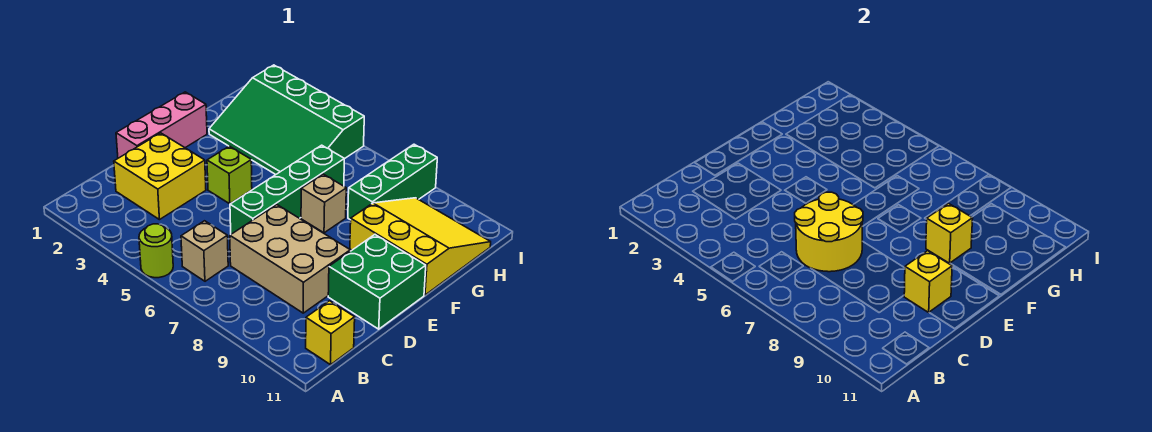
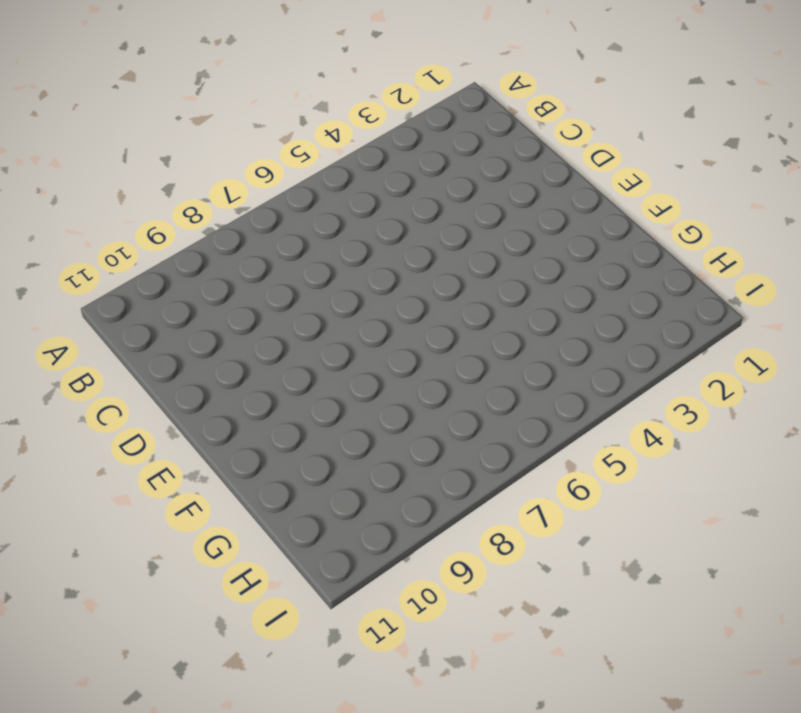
none -> lime 1x1 round brick [139,224,173,278]
none -> tan 1x1 brick [181,221,228,281]
none -> yellow 1x1 brick [306,301,355,365]

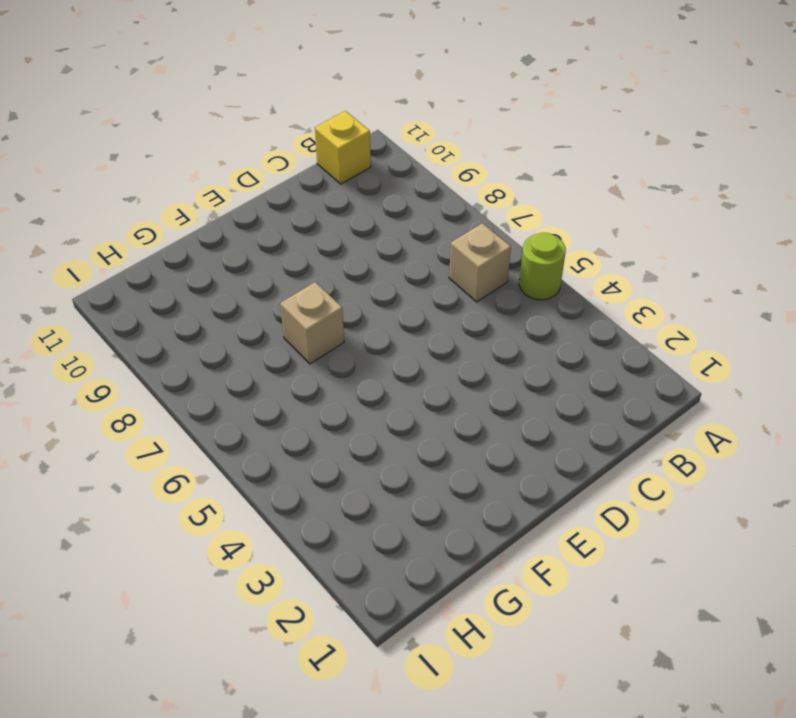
none -> yellow 2x2 brick [114,133,206,220]
none -> tan 2x3 brick [230,205,350,313]
none -> pink 1x3 brick [116,92,207,158]

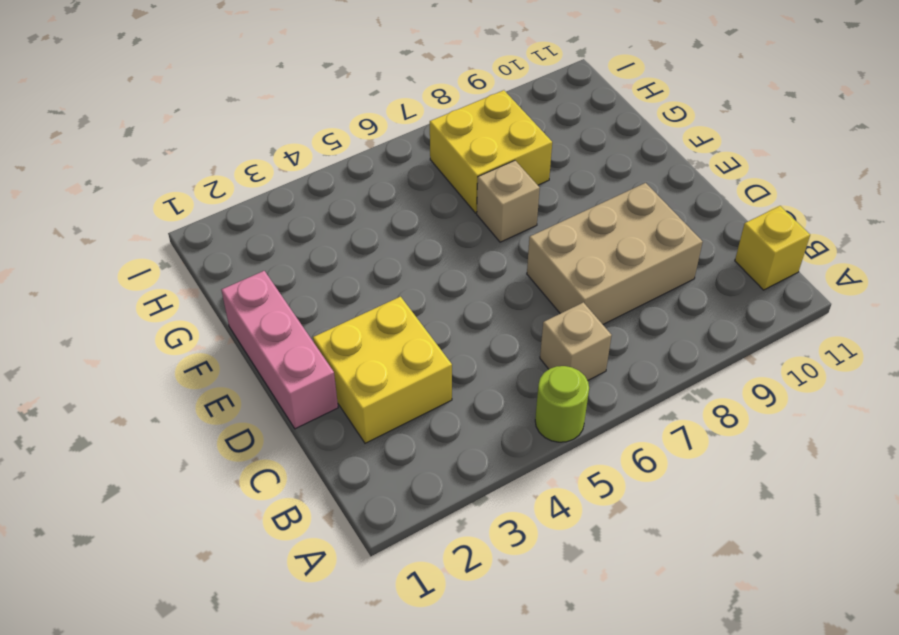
yellow 2x2 brick [430,90,552,213] -> green 1x3 brick [348,144,437,220]
none -> green 1x4 brick [230,145,344,234]
none -> green 2x2 brick [328,235,426,329]
none -> lime 1x1 brick [207,146,252,204]

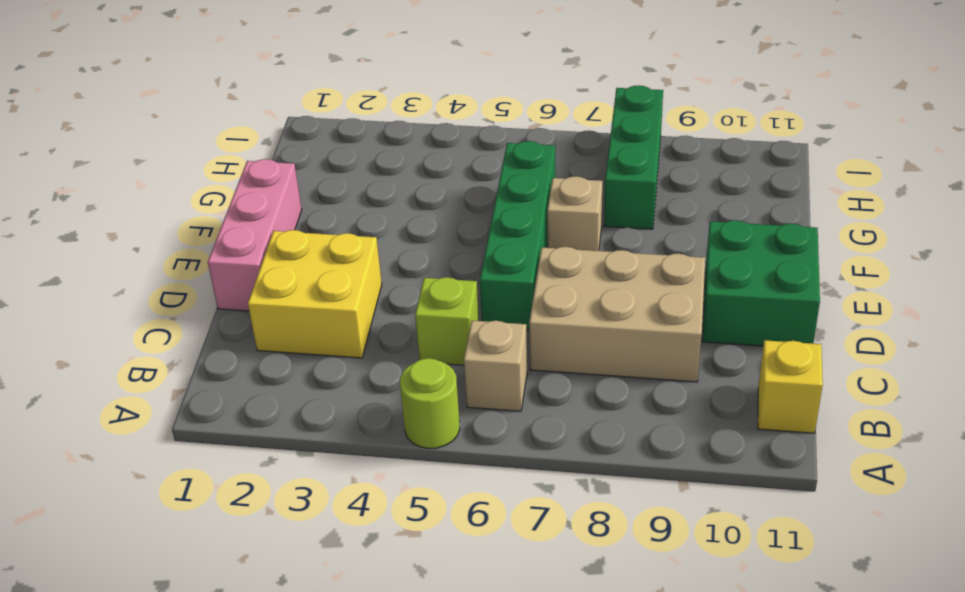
lime 1x1 brick [415,277,479,365] -> lime 1x1 brick moved to [207,146,252,204]
none -> yellow 3x3 slope [350,198,491,295]
none -> green 3x4 slope [209,65,364,174]
none -> yellow 2x2 round brick [795,192,863,272]

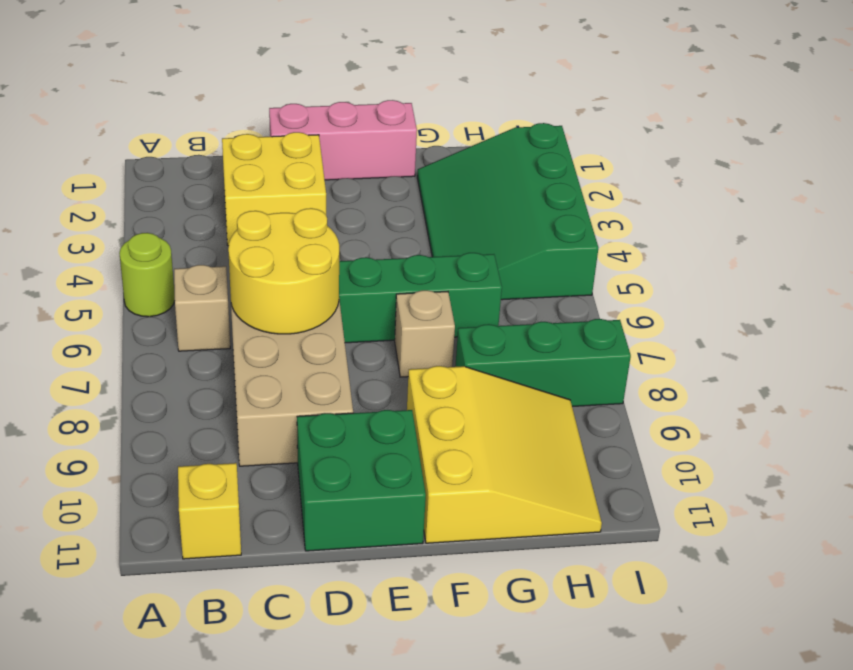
none -> lime 1x1 brick [207,146,252,204]
none -> yellow 1x1 brick [904,251,952,312]
none -> yellow 1x1 brick [926,204,973,263]

